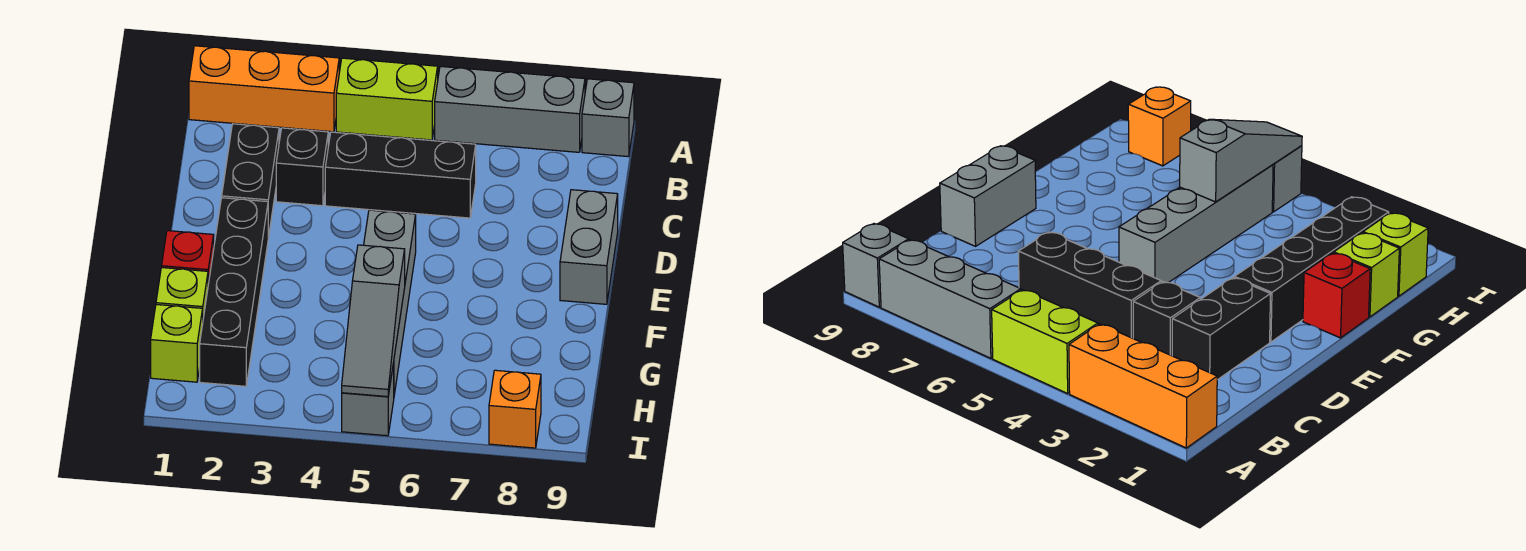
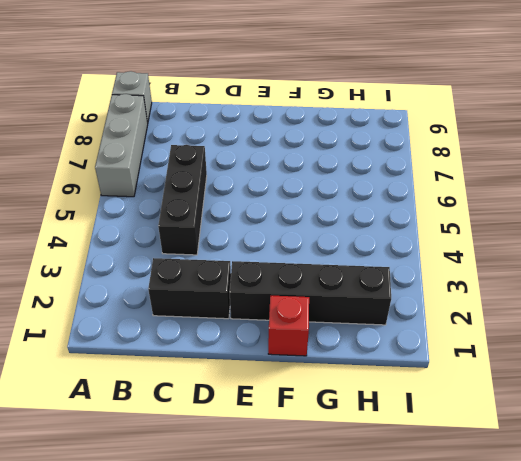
none -> orange 1x3 brick [189,46,339,132]
none -> lime 1x2 brick [336,58,438,140]
none -> black 1x1 brick [276,128,328,206]

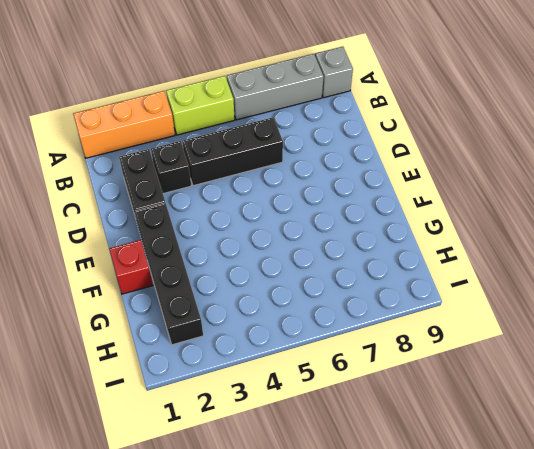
none -> grey 1x2 brick [560,190,618,304]
none -> grey 1x4 brick [364,210,416,395]
none -> lime 1x1 brick [156,268,208,318]

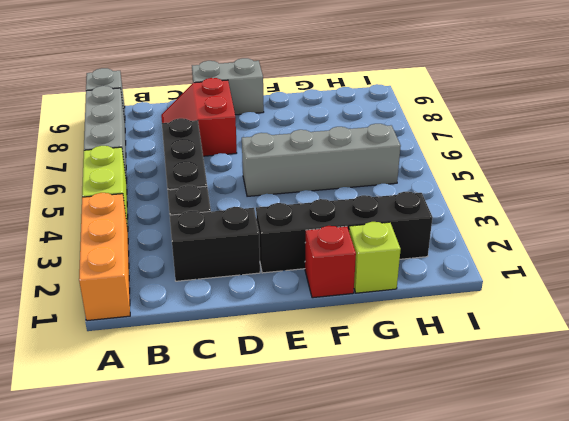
red 2x2 slope [161,78,237,156] -> none
none -> lime 1x1 brick [151,305,203,382]
none -> grey 1x1 brick [342,363,394,436]
none -> orange 1x1 brick [489,370,541,448]

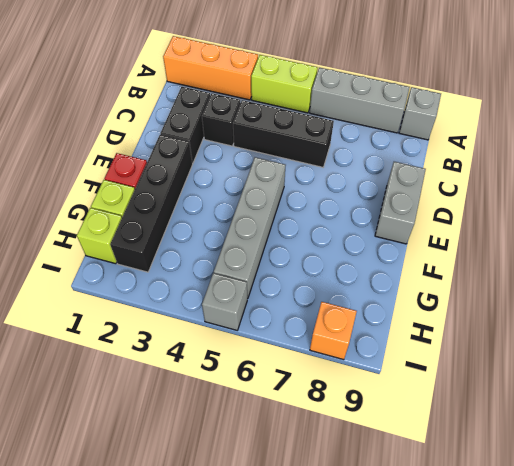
none -> grey 1x3 slope [342,245,405,397]

